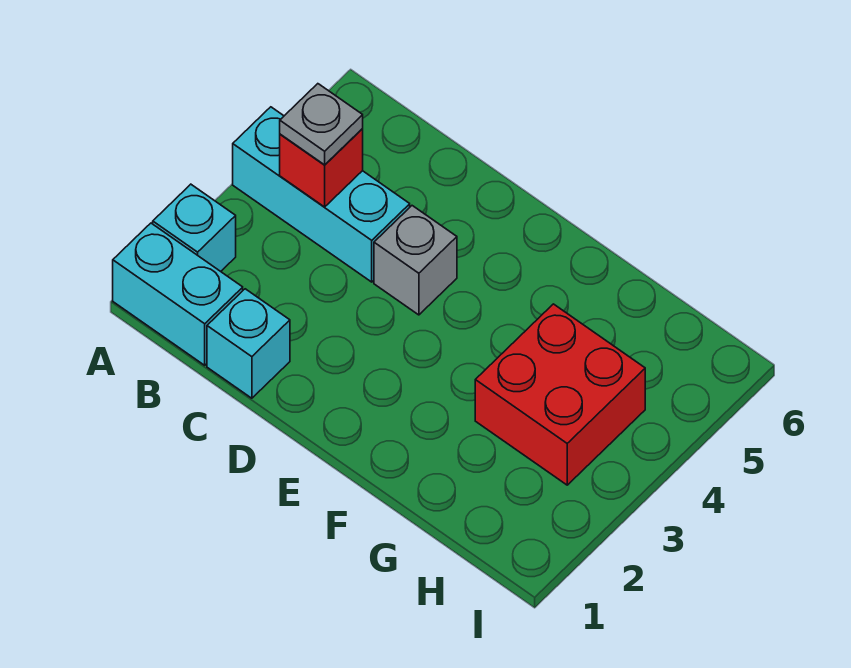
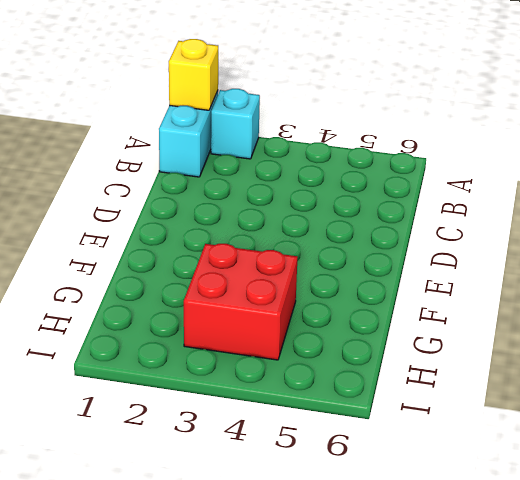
yellow 1x1 brick [169,39,218,110] -> none
none -> cyan 1x3 brick [233,107,410,282]
none -> cyan 1x1 brick [207,289,290,398]

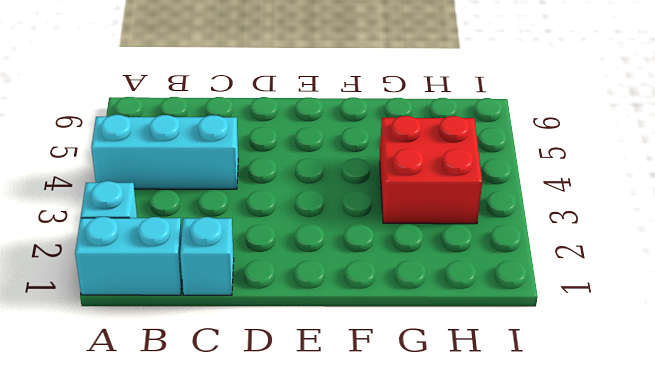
none -> grey 1x1 brick [374,206,457,315]
none -> red 1x1 brick [280,129,363,207]

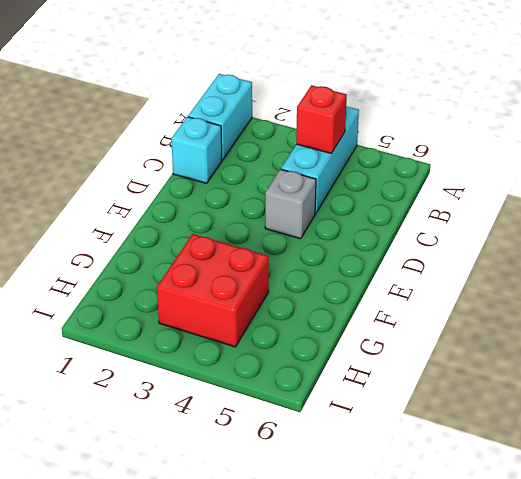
none -> cyan 1x1 brick [153,184,236,271]
none -> grey 1x1 plate [280,84,363,165]

